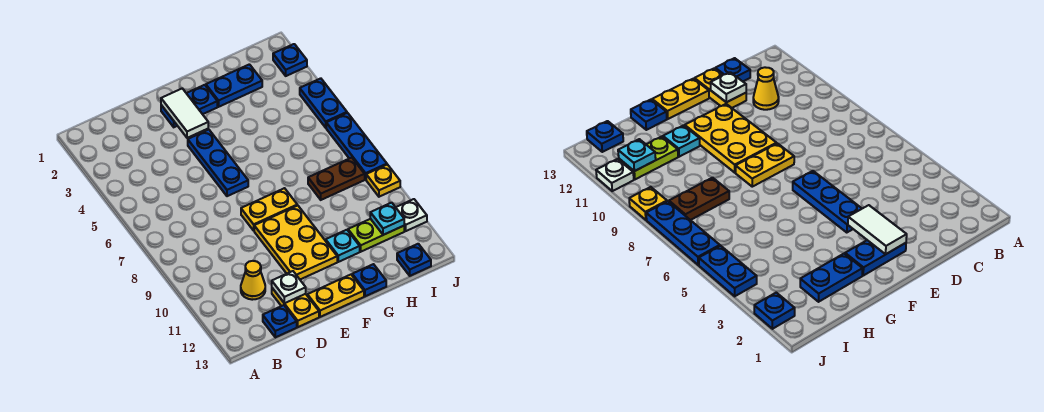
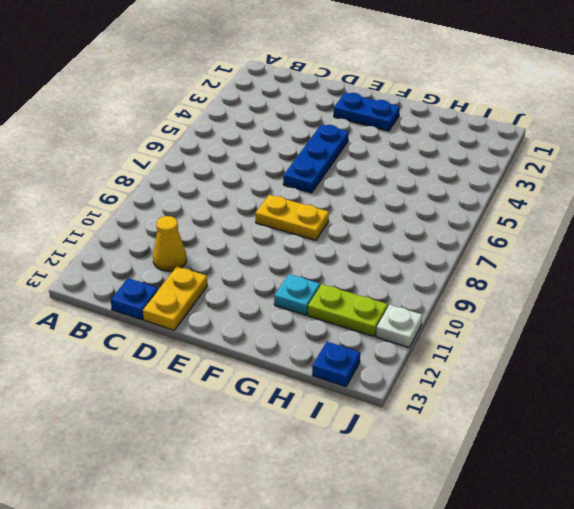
none -> yellow 2x3 plate [254,205,337,279]
none -> yellow 1x2 plate [307,275,364,317]
none -> blue 1x2 plate [206,64,262,107]

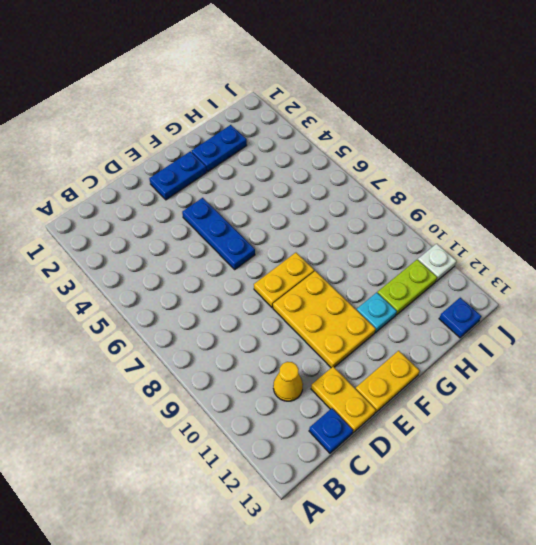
none -> blue 1x1 plate [352,264,386,296]
none -> brown 1x2 plate [308,158,365,200]
none -> blue 1x1 plate [273,44,307,76]

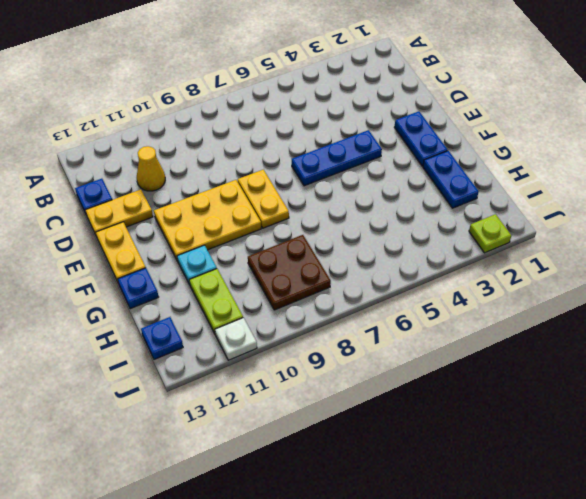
brown 2x2 plate [248,235,331,310] -> brown 1x2 plate [308,158,365,200]
lime 1x1 plate [469,214,511,253] -> blue 1x1 plate [273,44,307,76]
none -> blue 1x2 plate [300,78,347,128]
none -> blue 1x3 plate [326,113,387,179]
none -> yellow 1x1 plate [366,165,400,197]

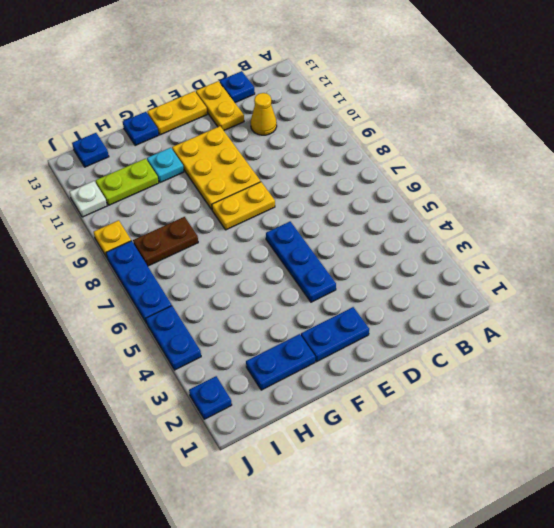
none -> white 1x1 plate [272,271,306,303]
none -> white 1x2 tile [161,88,208,138]
none -> cyan 1x1 plate [370,203,404,235]

